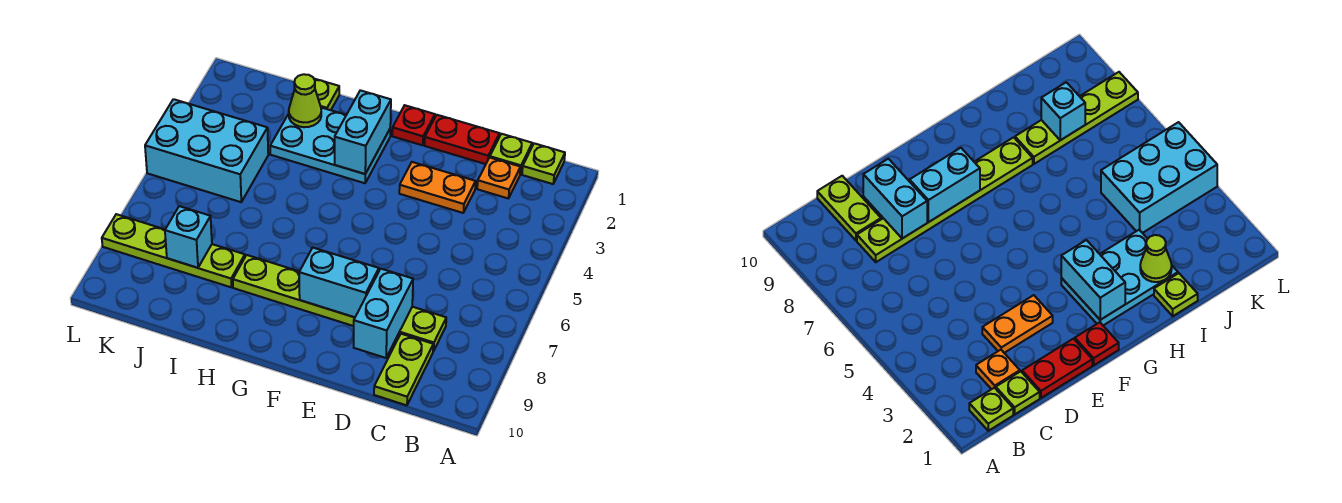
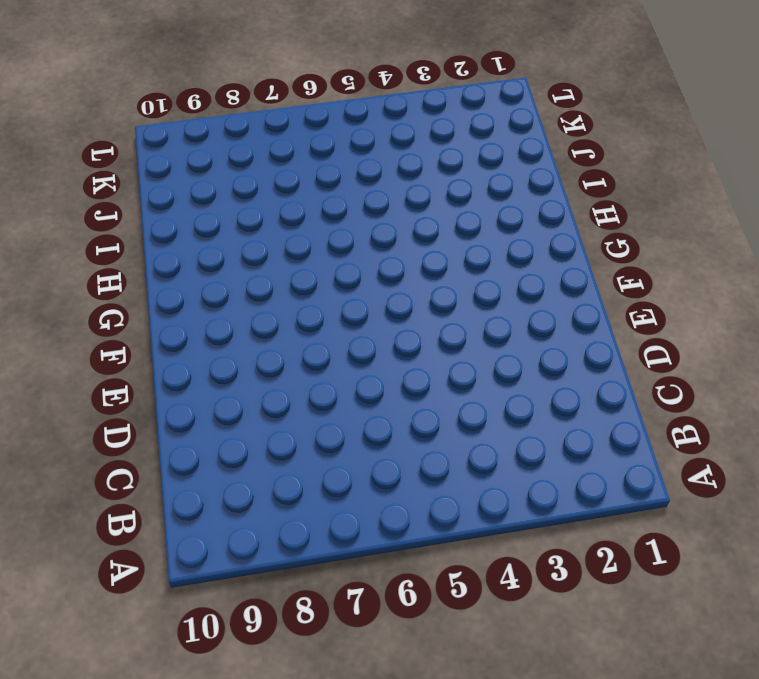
none -> lime 1x1 plate [522,143,565,184]
none -> lime 1x1 plate [490,134,532,174]
none -> orange 1x1 plate [477,157,521,199]

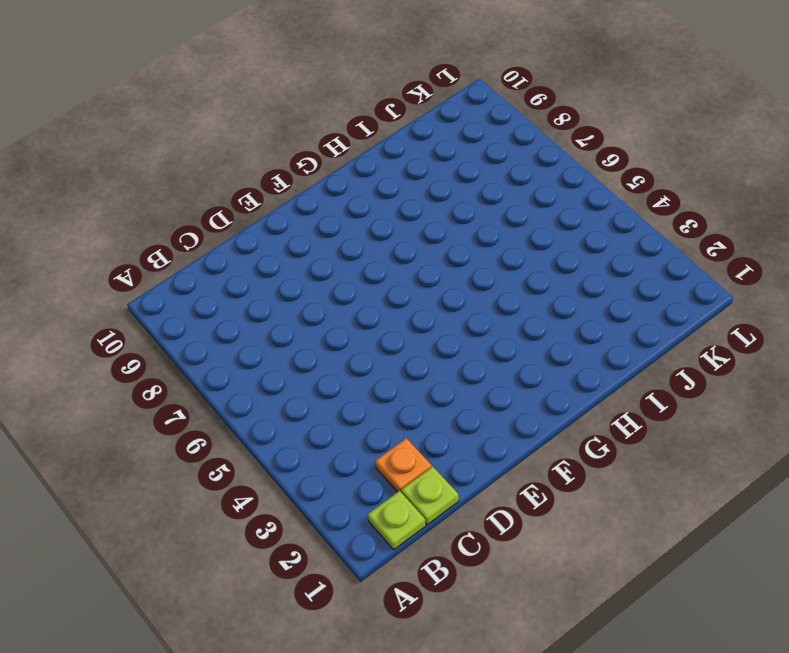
none -> lime 1x6 plate [233,255,446,351]
none -> lime 1x2 plate [374,334,433,405]
none -> red 1x2 plate [425,115,500,164]

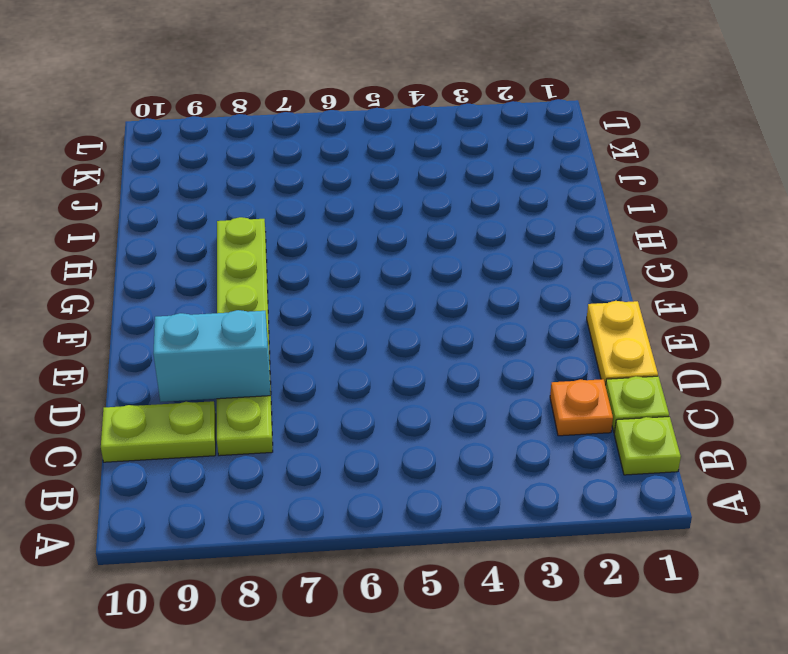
yellow 1x2 plate [587,301,658,386] -> red 1x2 plate [425,115,500,164]
none -> orange 1x2 plate [399,162,476,213]
none -> red 1x1 plate [392,105,435,145]
none -> cyan 2x3 plate [270,108,390,183]

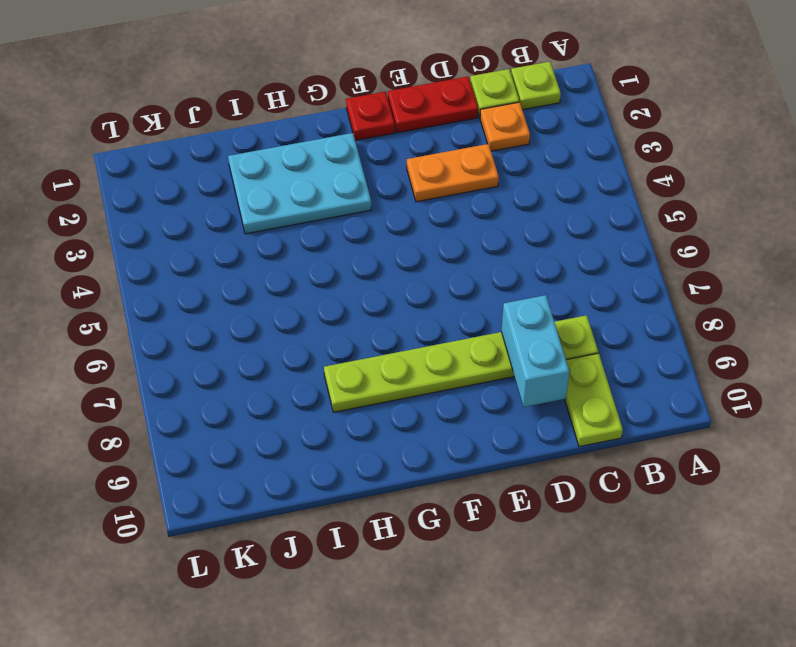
none -> lime 1x1 plate [314,79,339,110]
none -> lime 1x4 plate [102,214,245,287]
none -> cyan 2x3 brick [145,99,268,202]

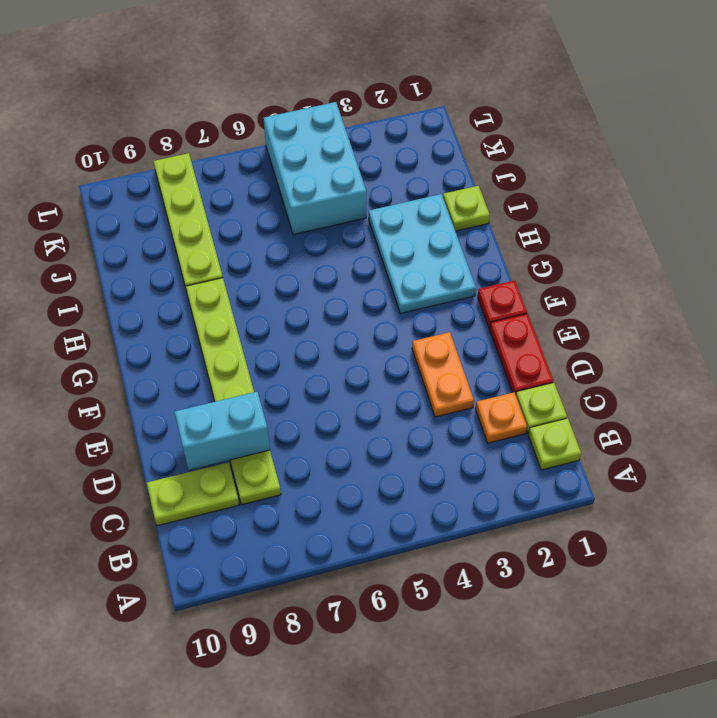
none -> cyan 1x2 brick [299,248,379,317]
none -> cyan 1x2 brick [335,90,391,174]
none -> lime 1x1 cone [289,74,321,127]

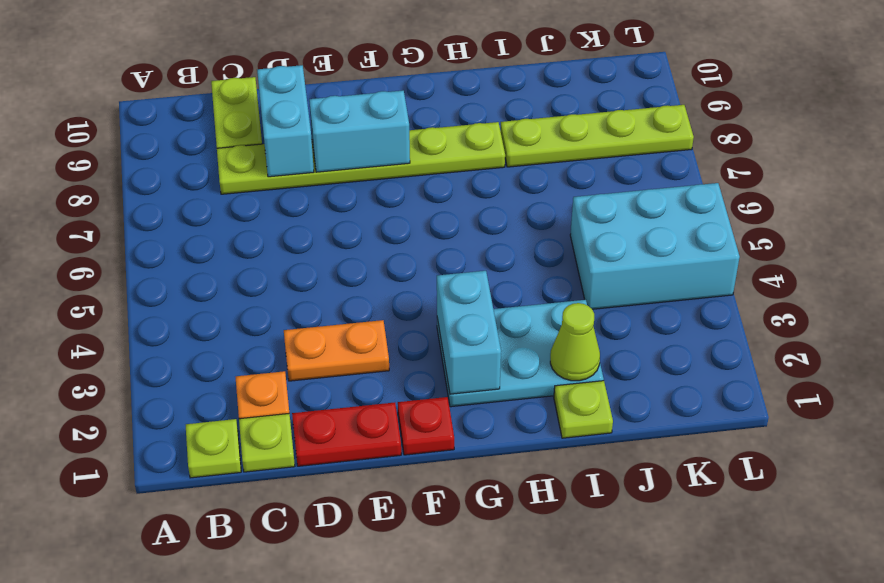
none -> cyan 1x1 brick [165,206,212,268]

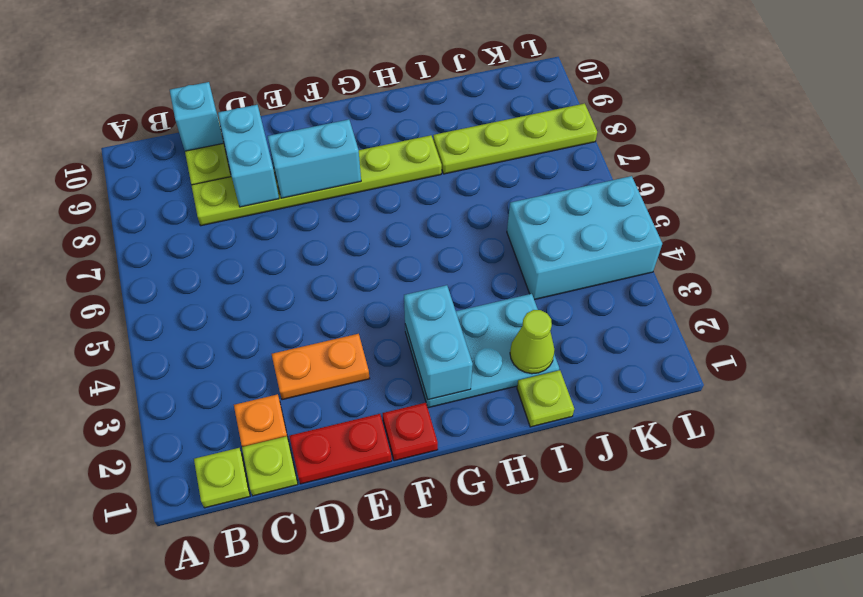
cyan 1x1 brick [170,82,223,151] -> cyan 1x1 brick moved to [165,206,212,268]

